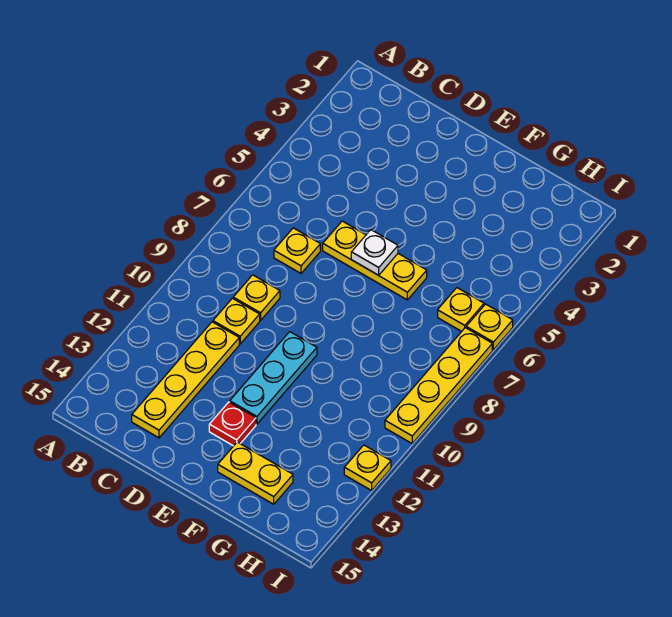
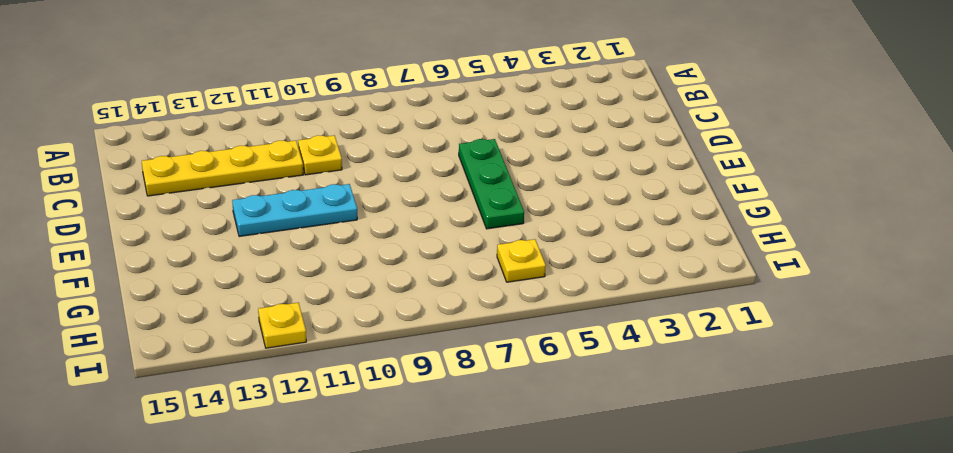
green 1x3 plate [459,139,524,229] -> yellow 1x3 plate [323,221,427,300]
none -> yellow 1x1 plate [274,228,320,273]
none -> yellow 1x1 plate [233,275,280,320]
none -> red 1x1 plate [209,402,256,446]

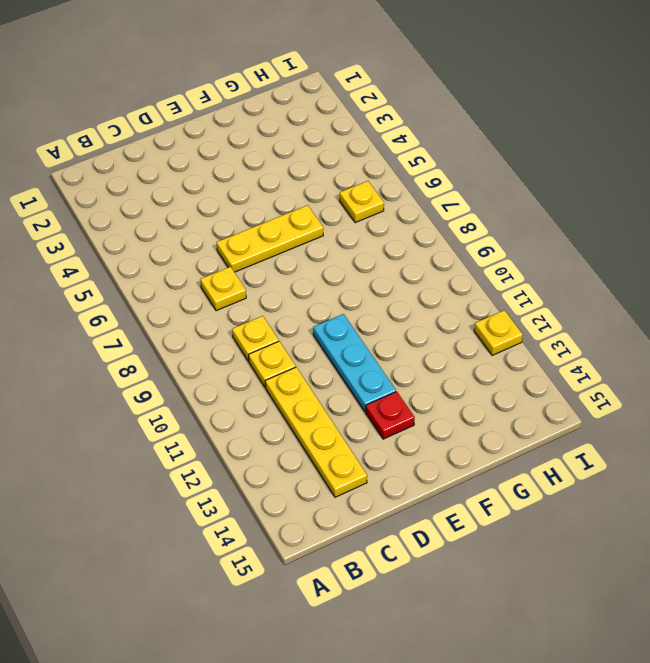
none -> yellow 1x2 plate [218,442,293,504]
none -> yellow 1x1 plate [466,304,513,350]
none -> yellow 1x4 plate [385,328,492,443]

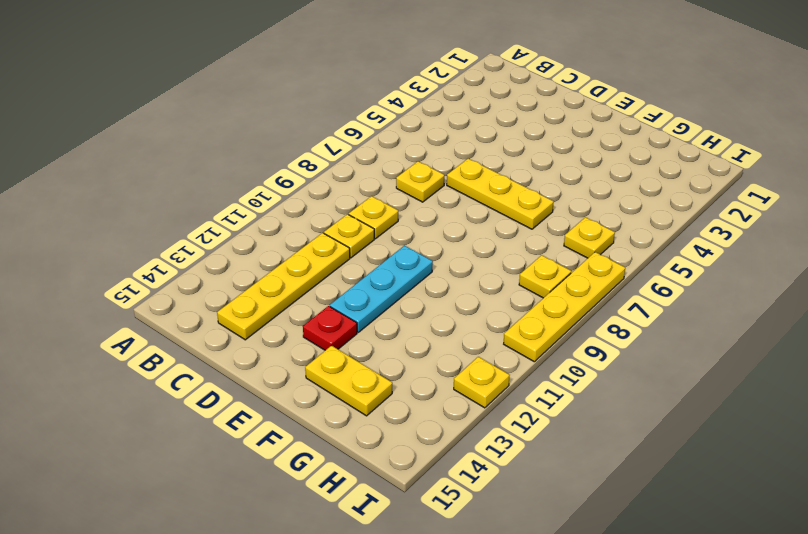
yellow 1x1 plate [519,255,571,298] -> yellow 1x1 plate moved to [466,304,513,350]
none -> white 1x1 plate [351,230,398,275]

